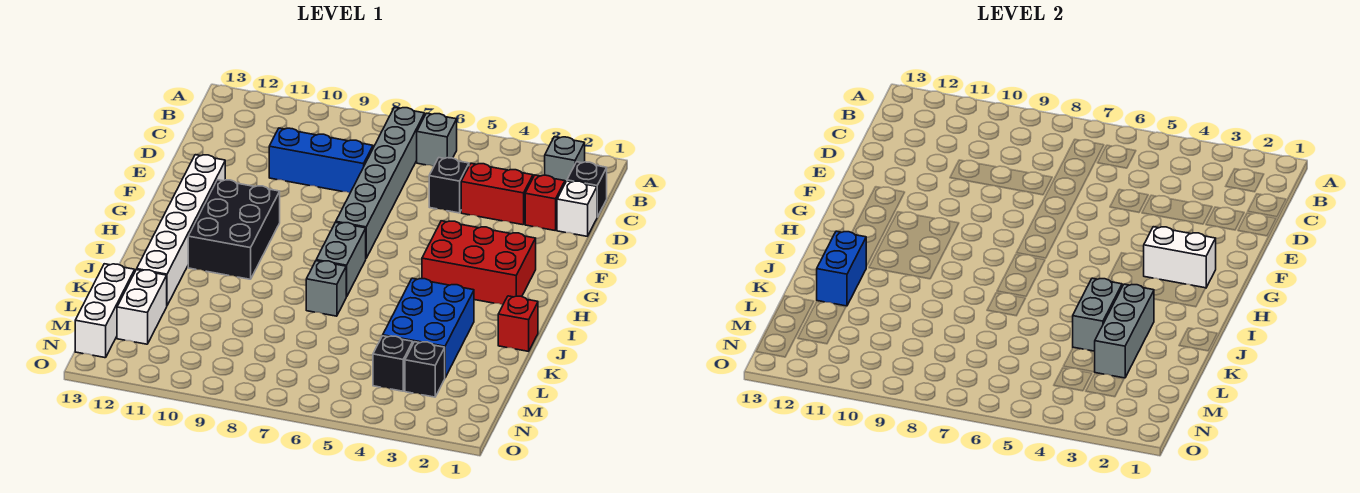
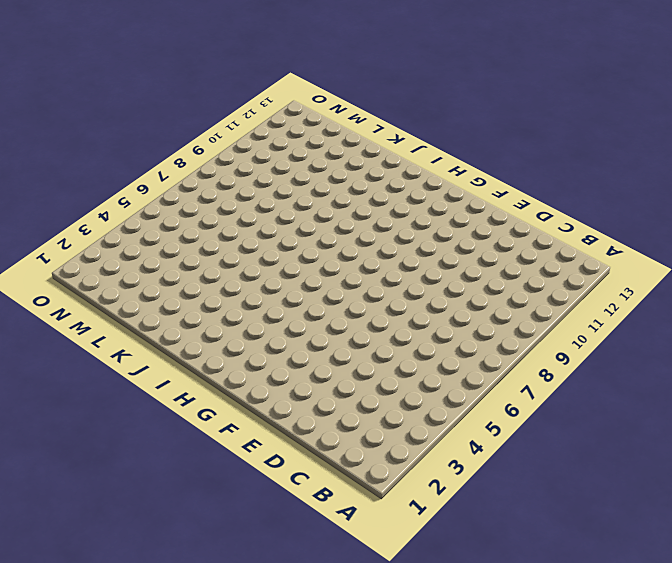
none -> grey 1x1 brick [545,137,585,183]
none -> grey 1x1 brick [417,113,457,166]
none -> grey 1x6 brick [336,107,425,258]

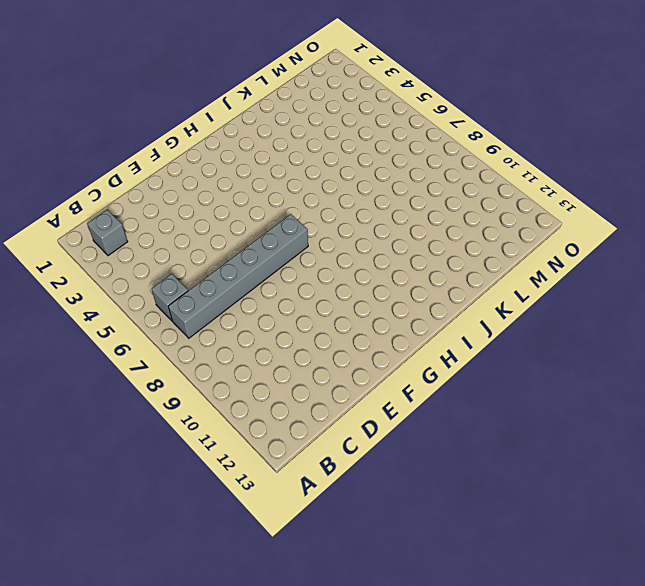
none -> black 1x1 brick [567,162,607,217]
none -> white 1x1 brick [557,181,597,236]
none -> red 1x1 brick [525,175,565,231]

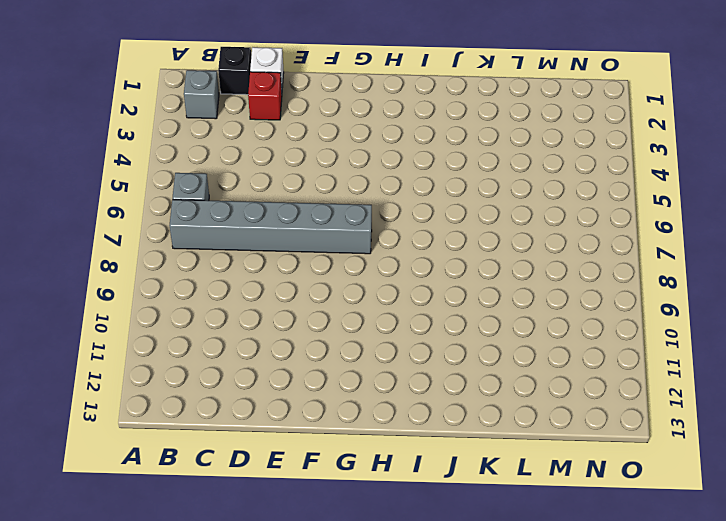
none -> red 1x2 brick [461,163,533,225]
none -> black 1x1 brick [429,158,469,213]
none -> blue 1x3 brick [269,128,373,193]

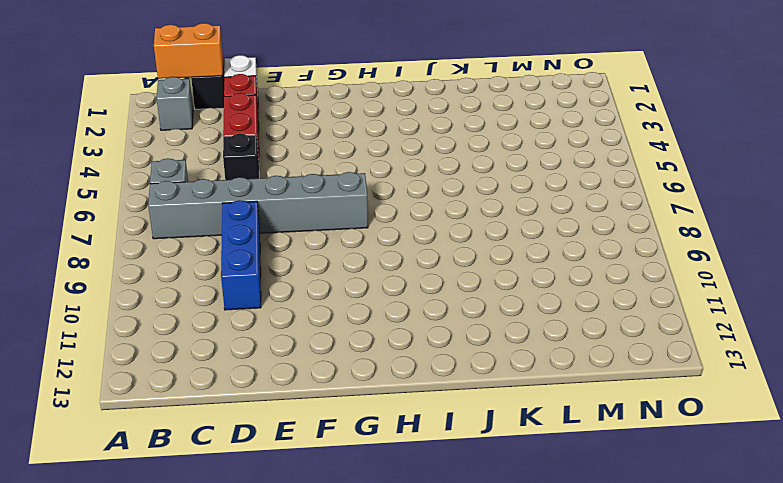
orange 1x2 brick [154,23,223,79] -> none
none -> white 1x6 brick [137,155,225,305]
none -> red 2x3 brick [422,221,536,305]
none -> black 2x3 brick [188,180,280,279]

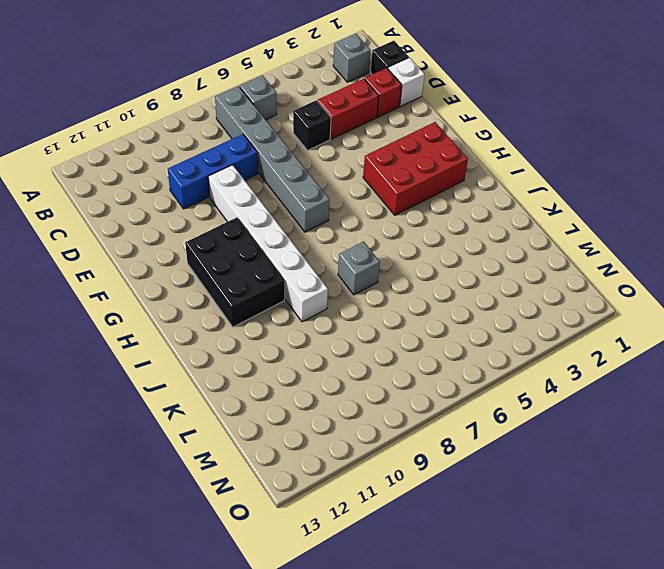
white 1x6 brick [208,165,328,322] -> white 1x6 brick moved to [137,155,225,305]
none -> grey 1x2 brick [316,222,366,297]
none -> red 1x1 brick [498,296,538,351]
none -> blue 2x3 brick [383,278,474,377]

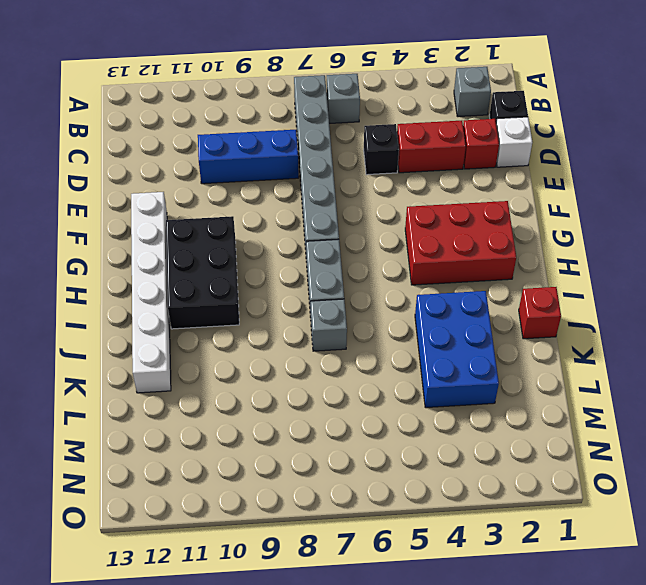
none -> white 1x2 brick [117,270,167,344]
none -> white 1x3 brick [75,264,135,358]
none -> black 1x1 brick [405,342,445,397]

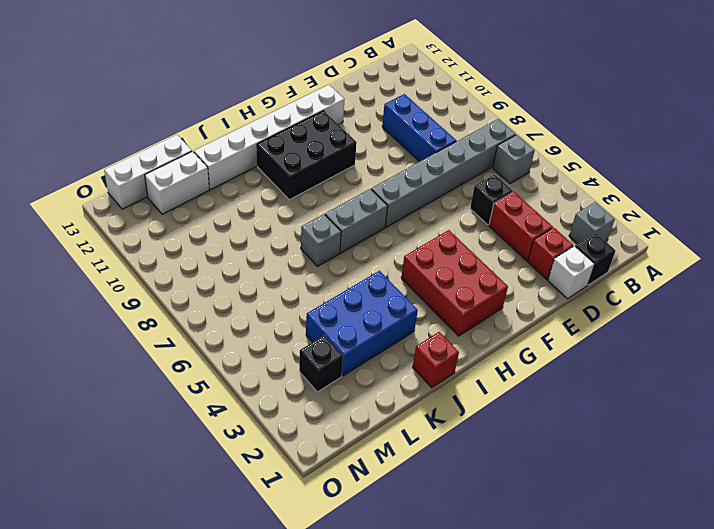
none -> black 1x1 brick [373,336,413,391]
none -> white 1x2 brick [1144,227,1216,288]
none -> grey 1x3 brick [1095,284,1154,378]

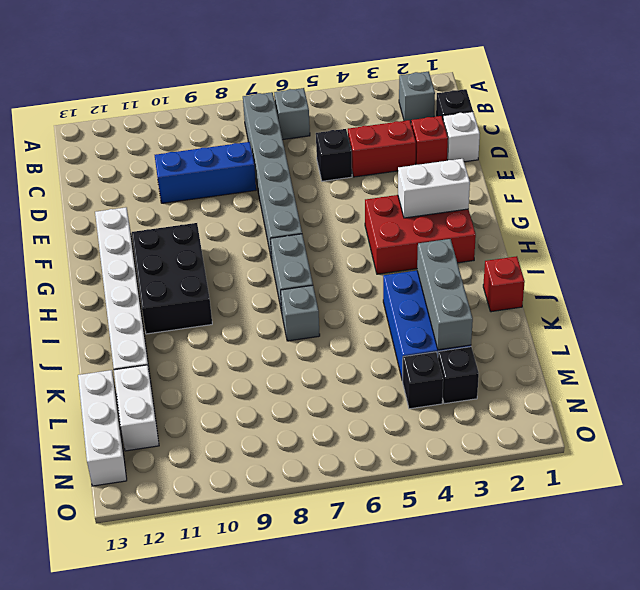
none -> grey 1x2 brick [1073,278,1122,351]
none -> blue 1x2 brick [817,231,866,306]

